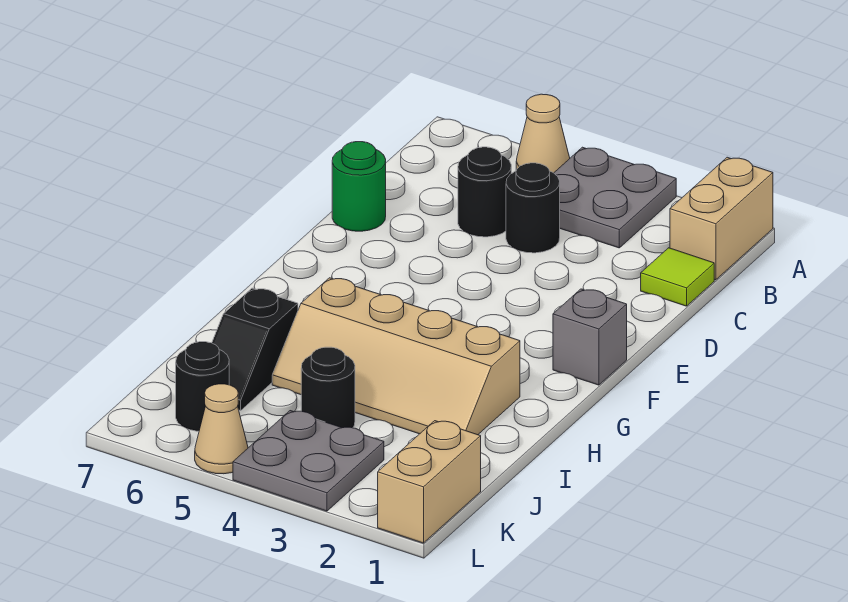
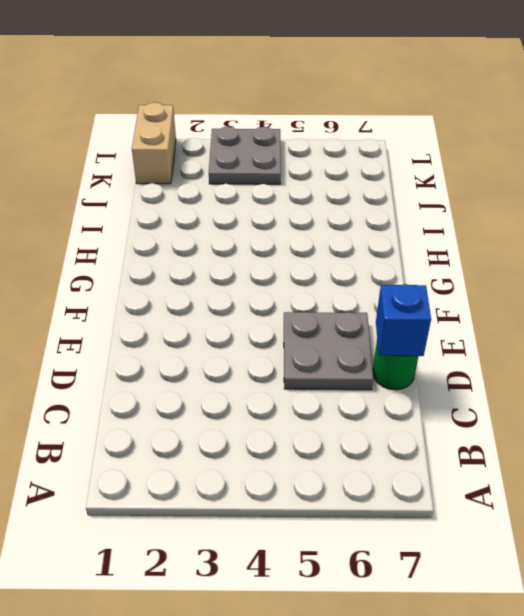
grey 2x2 plate [284,312,373,390] -> grey 2x2 plate moved to [554,147,676,248]
blue 1x1 brick [376,284,431,356] -> none
none -> tan 1x2 brick [670,157,773,280]
none -> tan 1x1 cone [516,94,570,173]
none -> lime 1x1 tile [641,248,714,306]

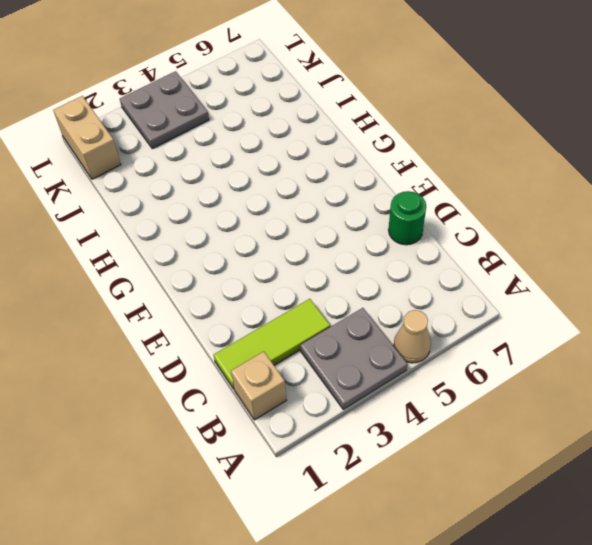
tan 1x1 brick [231,351,286,420] -> tan 1x2 brick [670,157,773,280]
lime 1x3 tile [214,299,330,389] -> lime 1x1 tile [641,248,714,306]
none -> black 1x1 round brick [506,163,560,253]
none -> black 1x1 round brick [458,147,511,237]
none -> grey 1x1 brick [553,289,627,385]

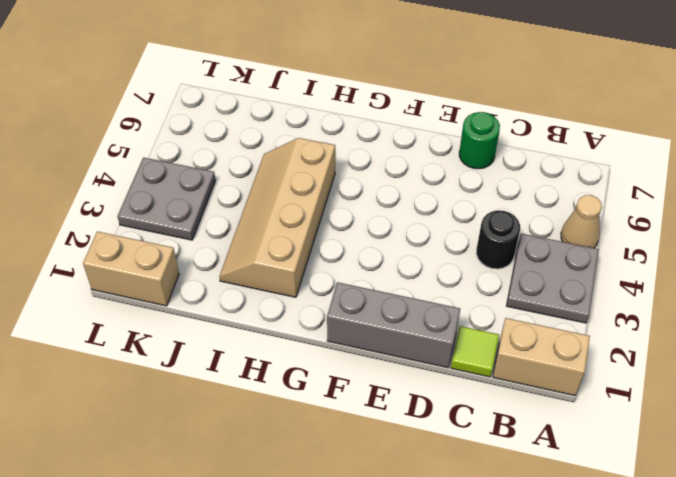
grey 1x3 brick [327,282,460,368] -> grey 1x1 brick [553,289,627,385]
none -> black 1x1 round brick [458,147,511,237]
none -> black 1x2 slope [212,288,298,411]
none -> black 1x1 round brick [301,347,355,428]

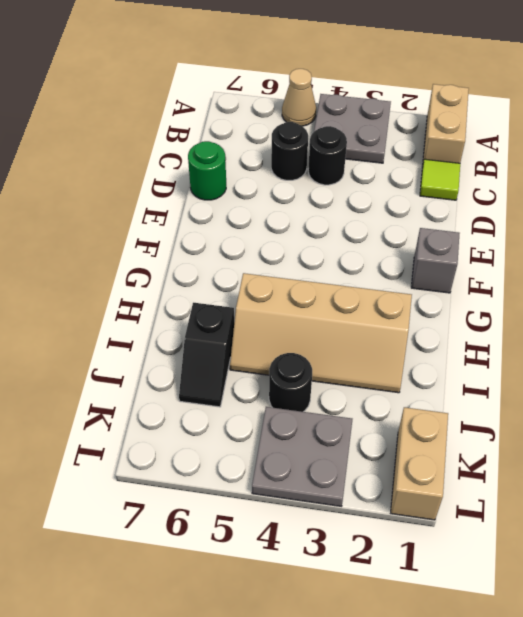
none -> black 1x1 round brick [176,342,229,431]
none -> tan 1x1 cone [195,384,248,474]

